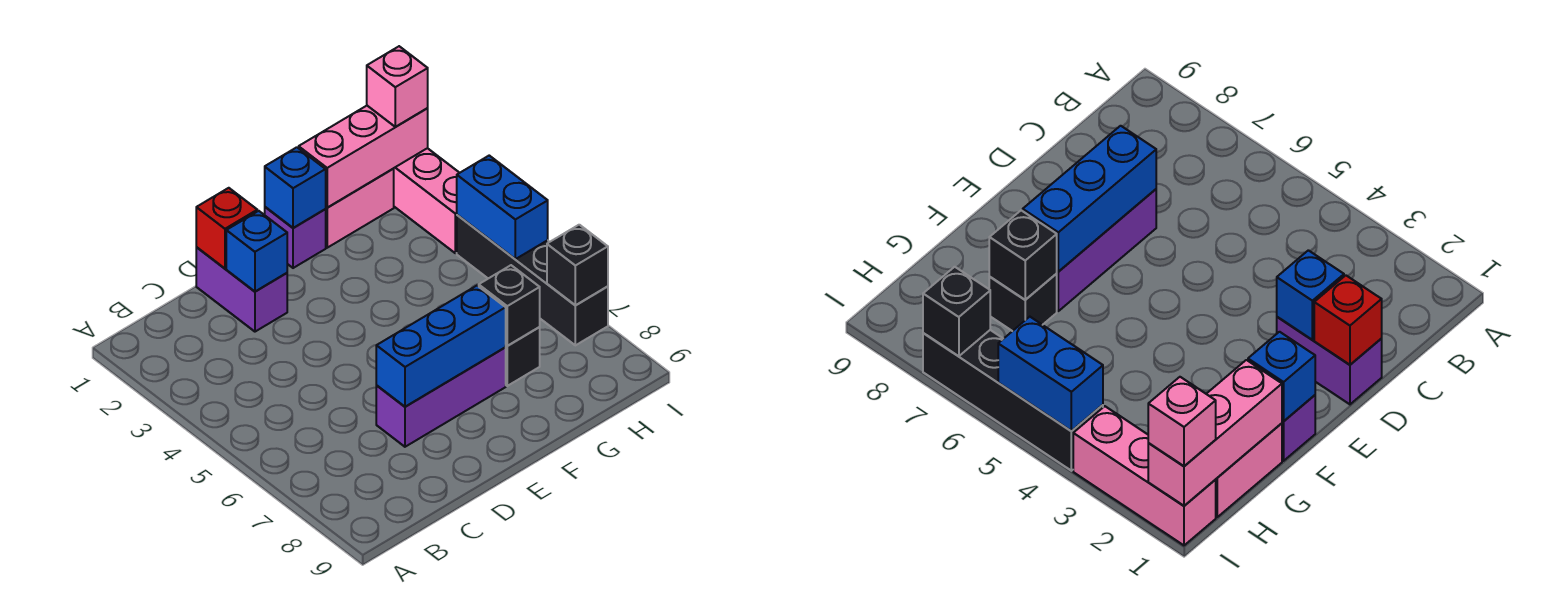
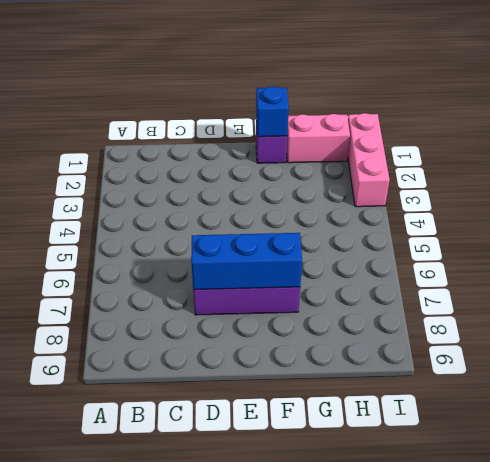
none -> purple 1x2 brick [196,247,287,332]
none -> black 1x1 brick [505,327,540,386]
none -> black 1x4 brick [457,215,608,345]

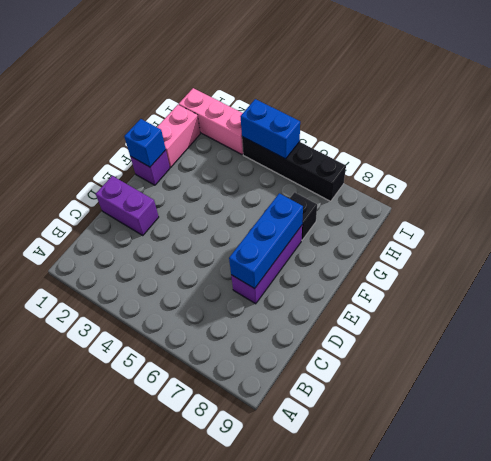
none -> red 1x1 brick [196,188,257,268]
none -> blue 1x1 brick [226,211,287,292]
none -> pink 1x3 brick [299,106,428,207]

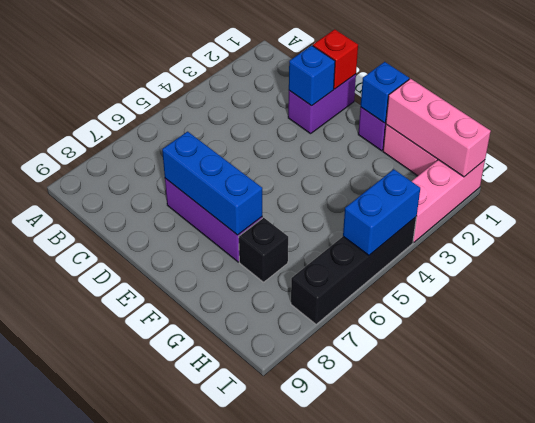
none -> black 1x1 brick [479,265,540,346]
none -> black 1x1 brick [547,225,608,305]
none -> pink 1x1 brick [367,46,428,127]

